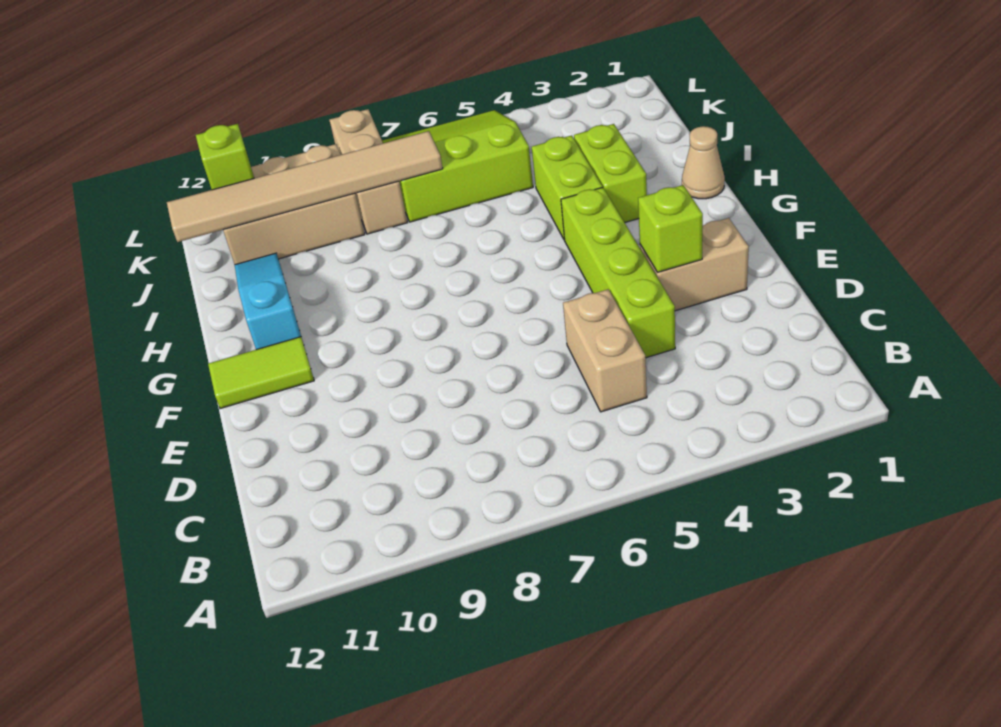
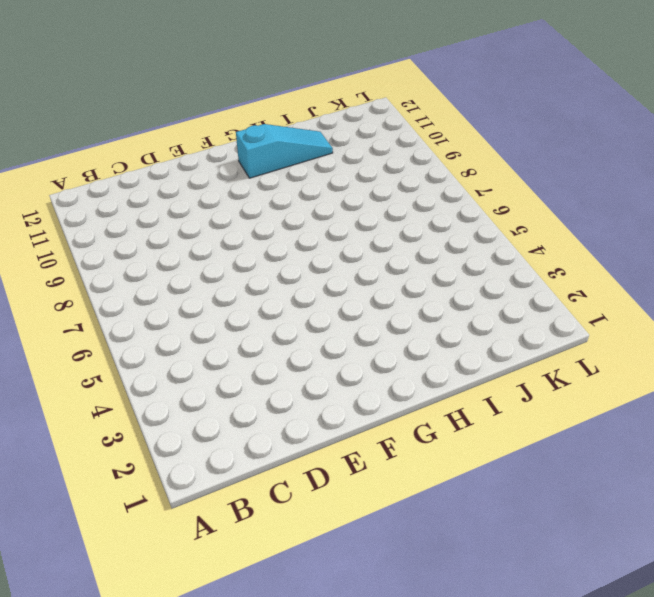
none -> tan 1x2 brick [563,289,647,412]
none -> lime 1x4 brick [561,187,675,358]
none -> tan 1x2 brick [640,218,749,311]

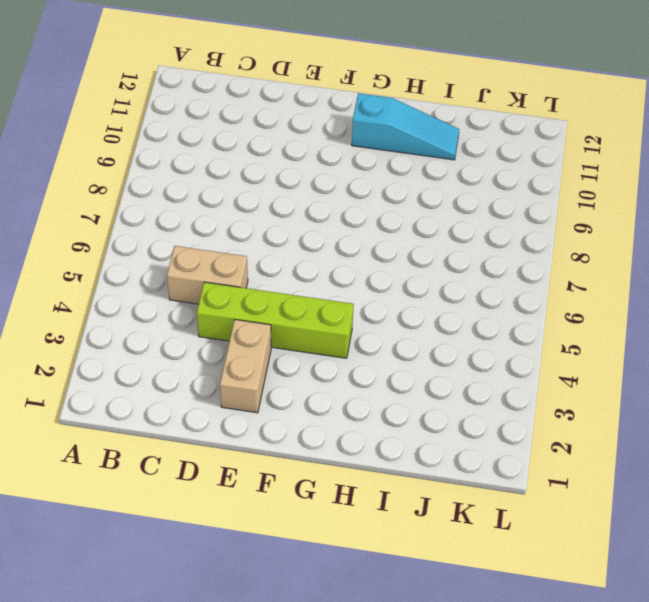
none -> lime 1x2 tile [208,337,314,409]
none -> tan 1x1 cone [682,126,725,199]
none -> lime 1x2 brick [574,124,647,223]

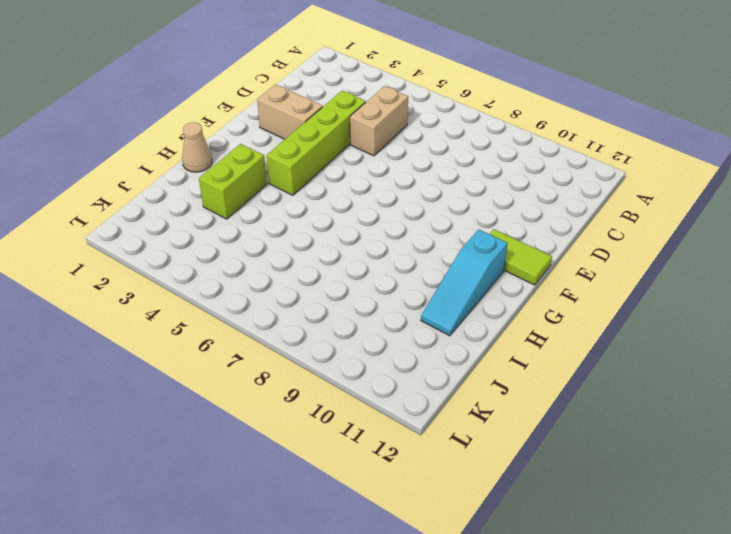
none -> lime 1x2 brick [532,135,602,240]
none -> lime 3x3 slope [382,110,533,222]
none -> tan 1x3 brick [330,109,407,234]

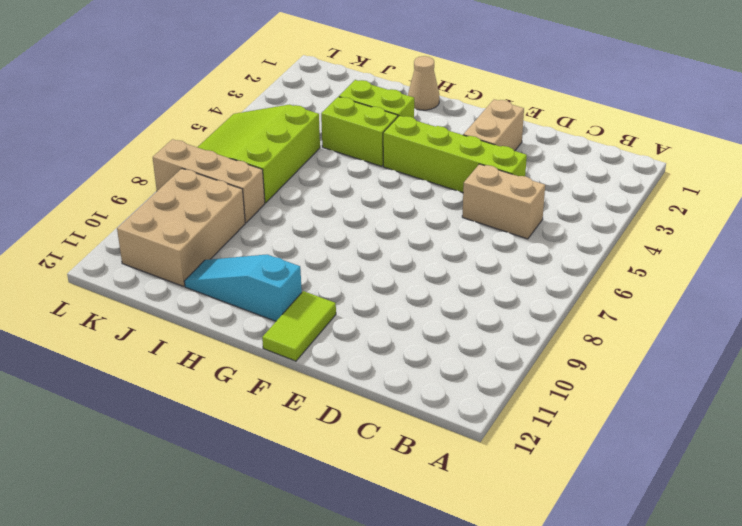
none -> lime 1x1 brick [638,185,703,272]
none -> tan 1x6 tile [167,131,443,242]
none -> lime 1x1 brick [196,124,254,190]

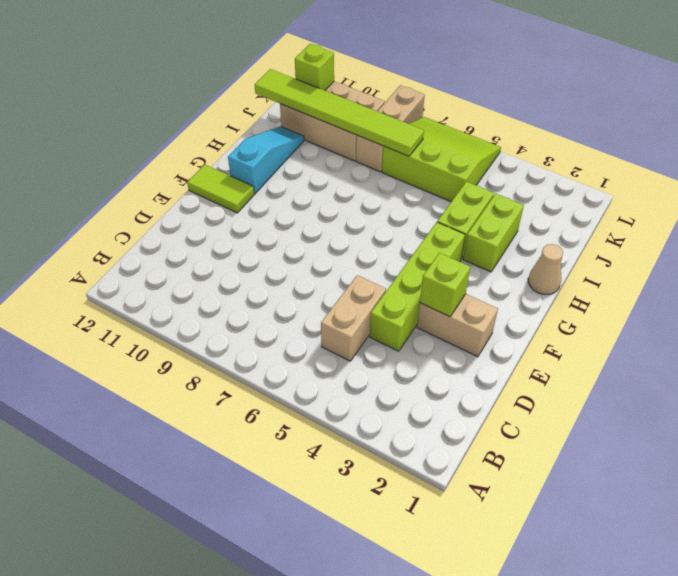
lime 1x6 tile [255,69,424,156] -> tan 1x6 tile [167,131,443,242]

